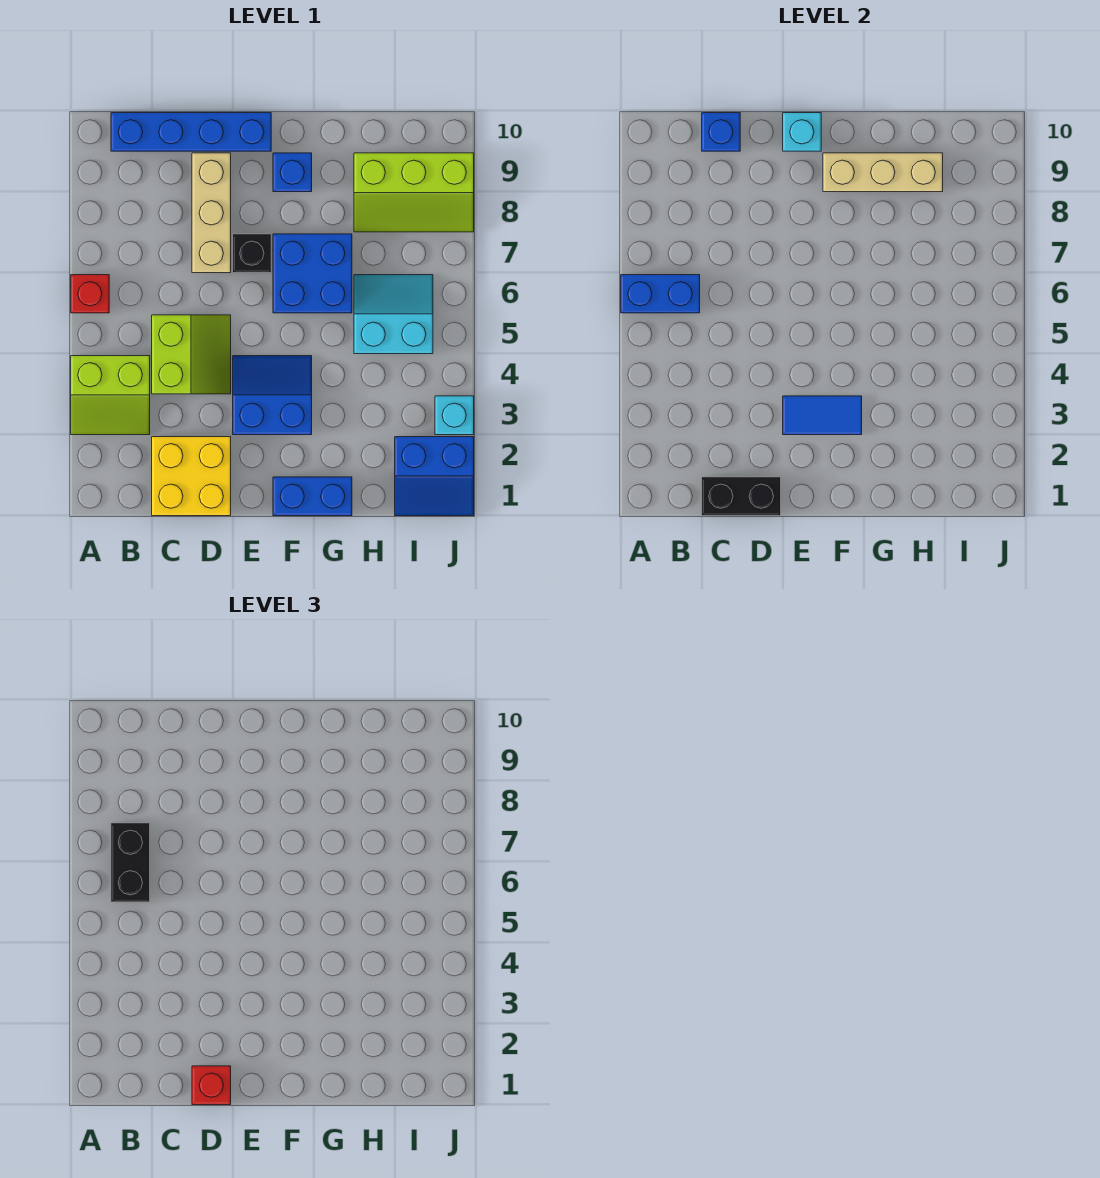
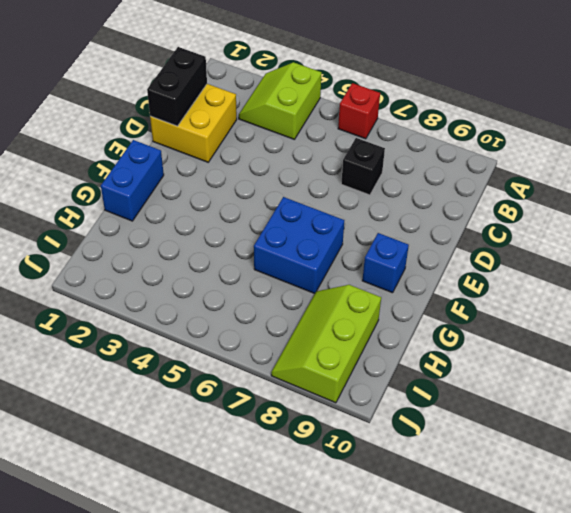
black 1x1 brick [341,138,385,195] -> black 1x1 brick moved to [233,234,271,273]
none -> blue 1x4 brick [111,113,271,151]
none -> lime 2x2 slope [152,315,231,394]
none -> tan 1x3 brick [192,153,231,273]

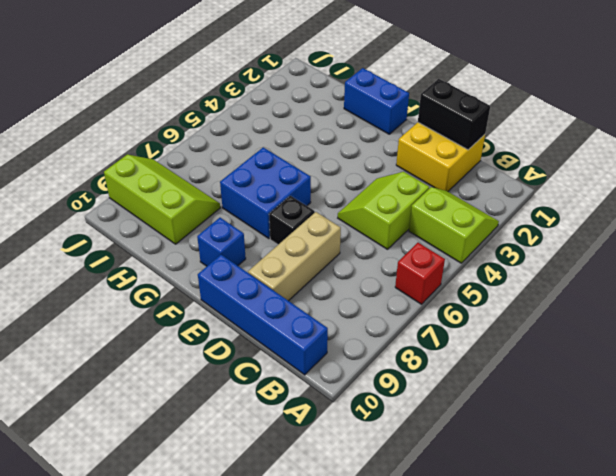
none -> blue 2x2 slope [233,356,312,435]
none -> cyan 2x2 slope [354,275,433,354]
none -> blue 2x2 slope [395,437,474,516]

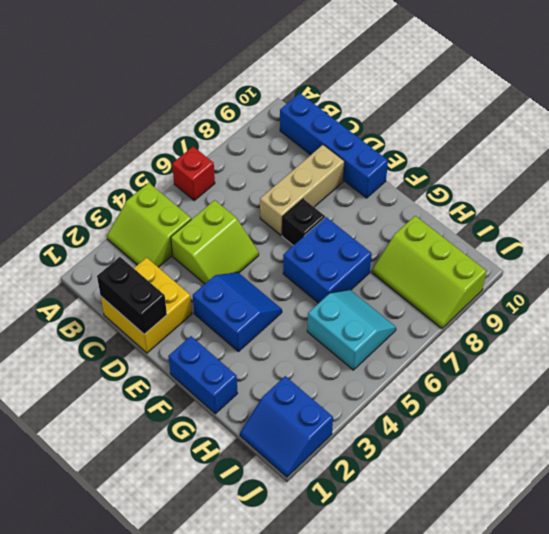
none -> blue 1x1 brick [273,153,312,192]
none -> cyan 1x1 brick [435,396,474,435]
none -> blue 1x2 brick [621,275,700,313]

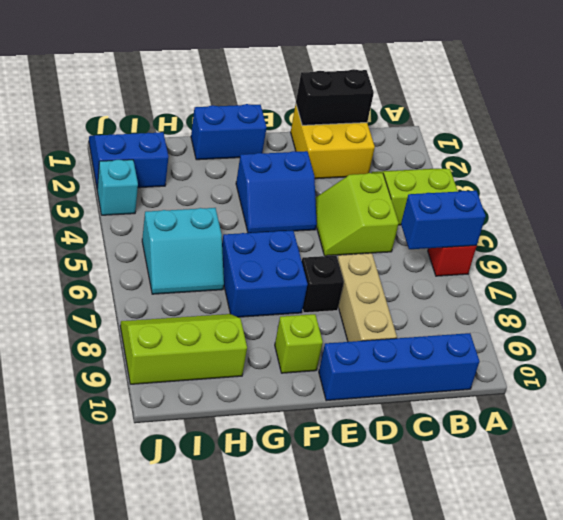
lime 1x1 brick [275,314,323,373] -> blue 1x1 brick [273,153,312,192]
none -> blue 1x1 brick [702,113,740,151]
none -> blue 1x2 tile [783,396,862,435]
none -> cyan 1x1 brick [783,113,821,151]

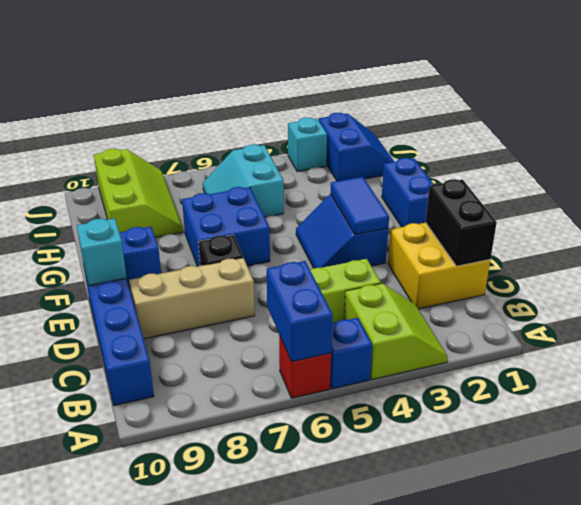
blue 1x1 brick [330,318,372,389] -> blue 1x1 brick moved to [702,113,740,151]
none -> tan 1x3 brick [823,153,943,192]
none -> black 1x2 brick [111,823,150,902]
none -> red 1x1 brick [192,1066,231,1105]

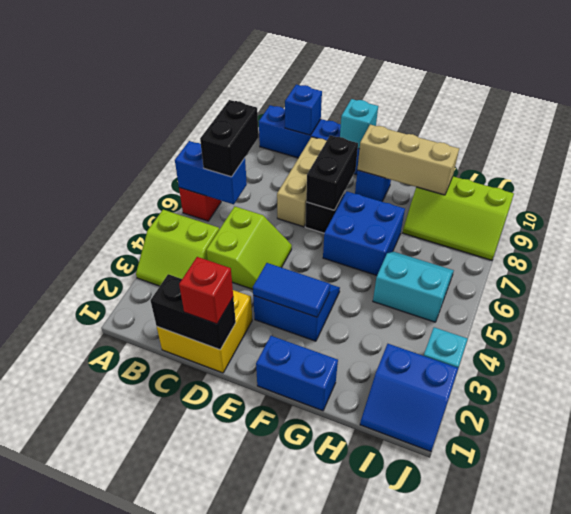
black 1x2 brick [306,135,358,210] -> none

